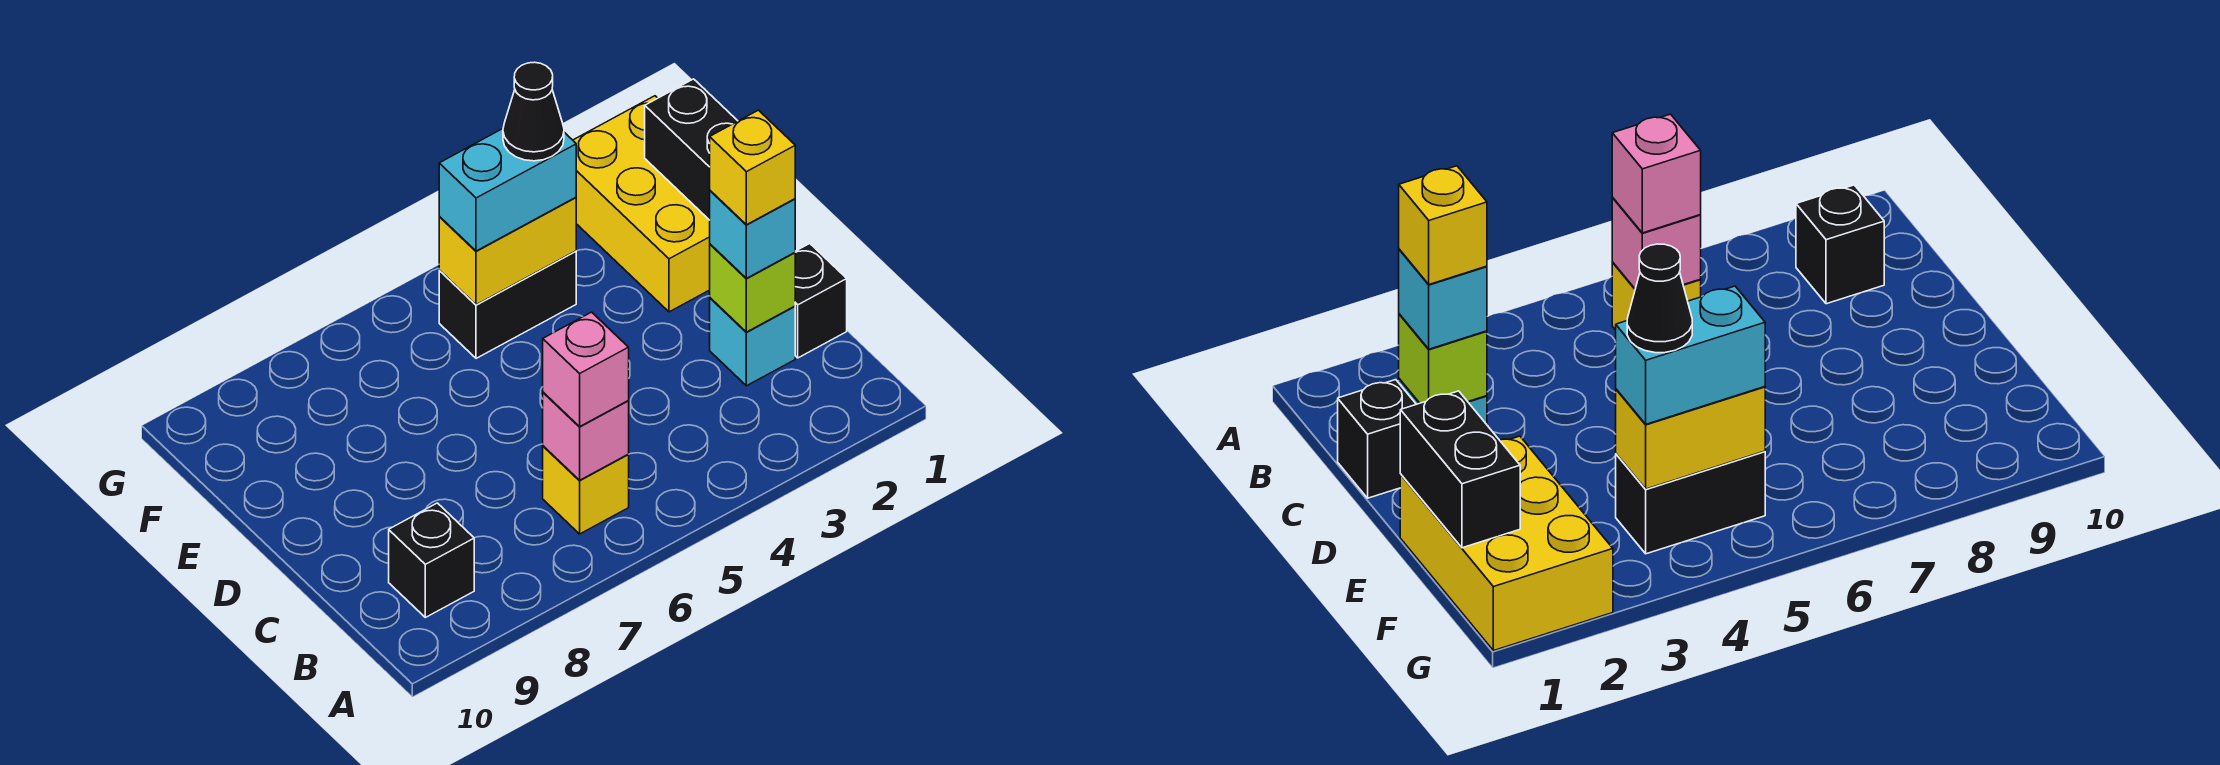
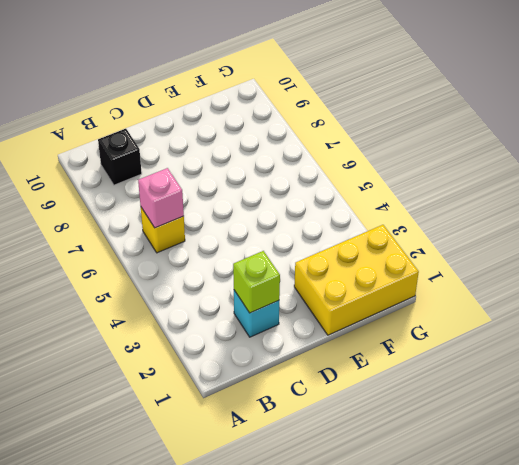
none -> black 1x1 brick [795,244,847,358]
none -> black 1x2 brick [439,251,576,358]
none -> black 1x2 brick [645,79,737,220]

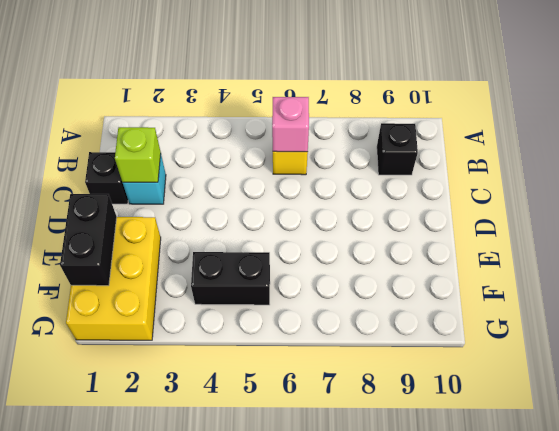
none -> yellow 1x2 brick [439,197,576,305]
none -> pink 1x1 brick [543,312,629,426]
none -> cyan 1x1 brick [710,191,795,278]

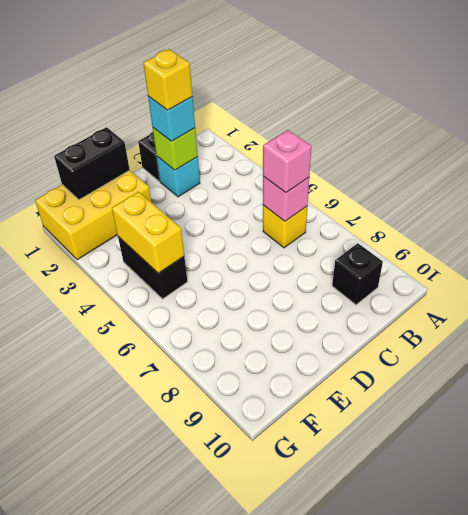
none -> cyan 1x2 brick [439,129,576,251]
none -> black 1x1 cone [503,62,564,161]

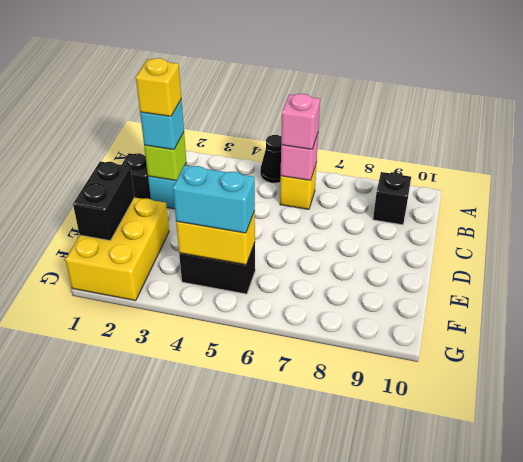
black 1x1 cone [260,135,281,183] -> black 1x1 cone moved to [503,62,564,161]

